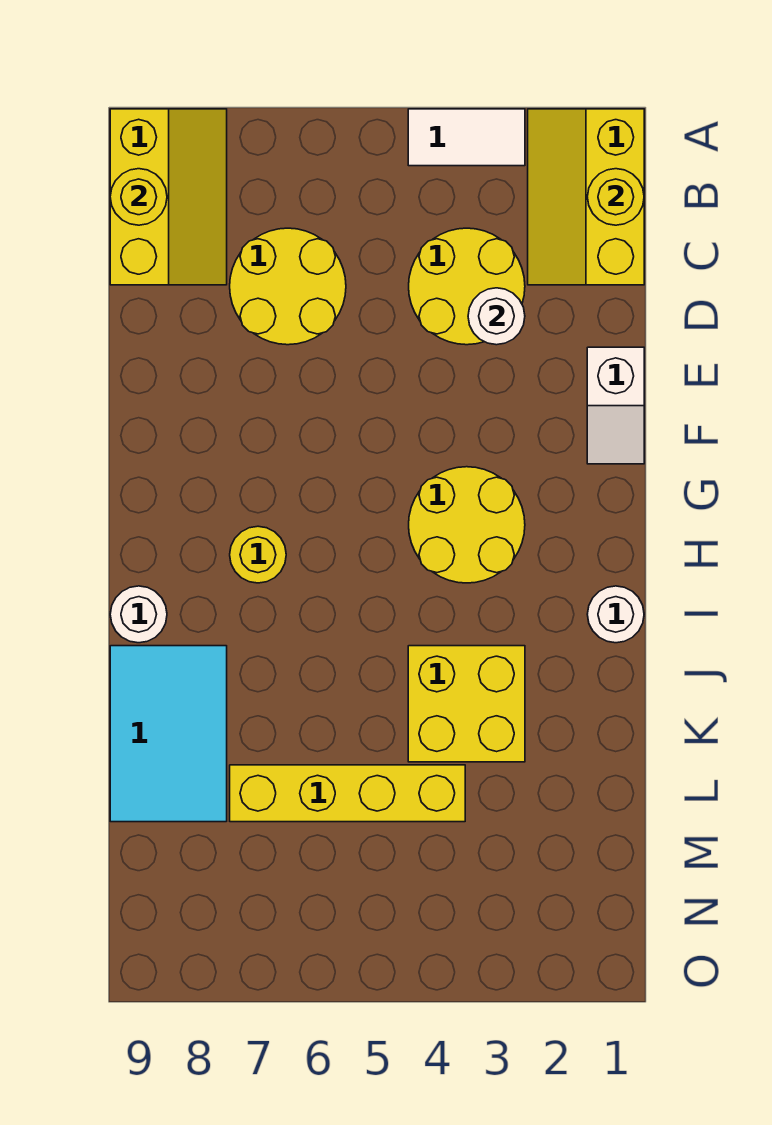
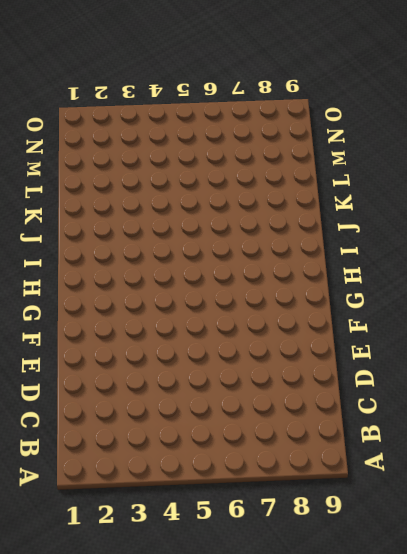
none -> yellow 2x3 slope [528,109,644,285]
none -> white 1x2 tile [408,109,525,166]
none -> yellow 2x3 slope [110,109,227,285]

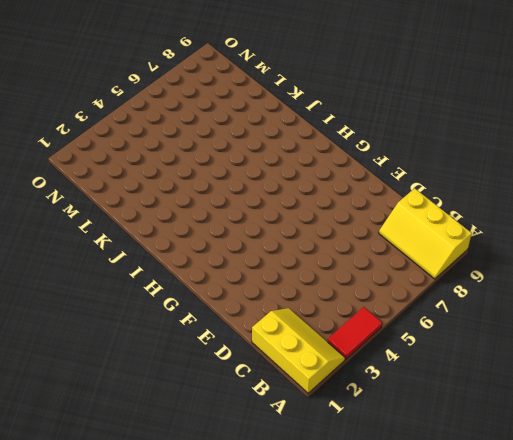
red 1x2 tile [328,307,382,359] -> white 1x2 tile [408,109,525,166]
none -> yellow 2x2 round brick [409,228,525,345]
none -> yellow 2x2 round brick [230,228,346,345]
none -> white 1x2 slope [587,347,644,464]

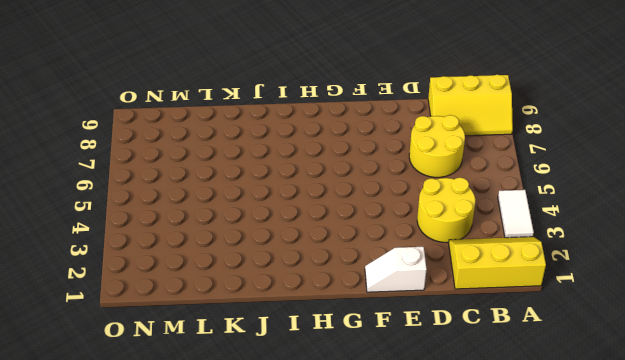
none -> yellow 2x2 round brick [409,467,525,583]
none -> yellow 1x1 round brick [230,526,286,583]
none -> white 1x1 round brick [587,586,644,643]

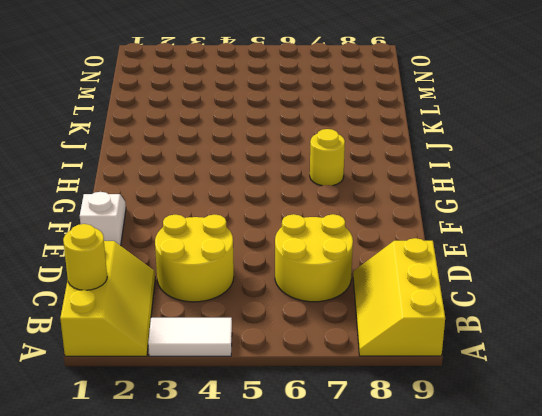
none -> yellow 2x2 round brick [409,467,525,583]
none -> white 1x1 round brick [587,586,644,643]
none -> white 1x1 round brick [110,586,167,643]

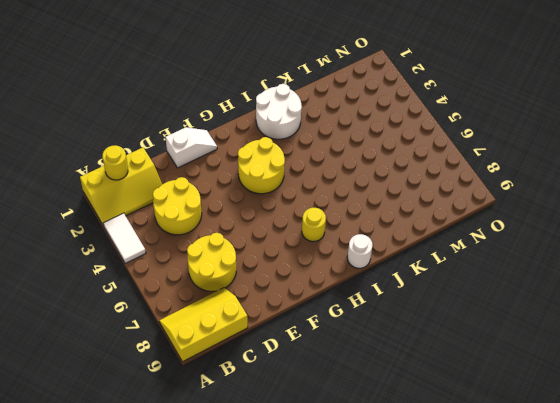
white 2x2 round brick [256,84,302,139] -> white 1x1 round brick [587,586,644,643]
none -> yellow 2x2 brick [408,646,525,762]
none -> cyan 2x3 tile [110,646,227,822]
none -> yellow 1x4 brick [230,765,465,822]

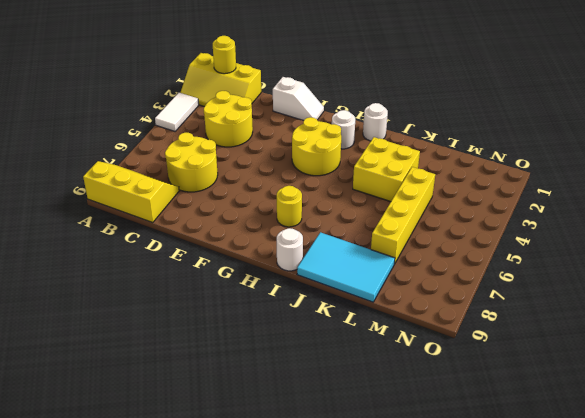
white 1x1 round brick [332,110,355,149] -> white 1x1 round brick moved to [468,288,525,345]
none -> yellow 1x1 round brick [110,169,167,225]

